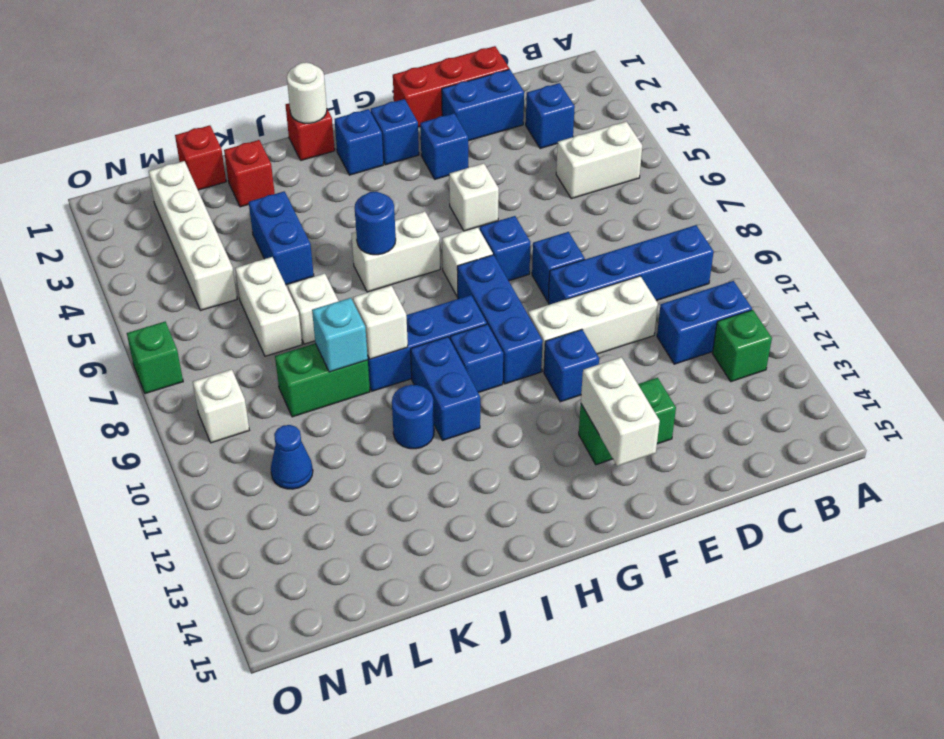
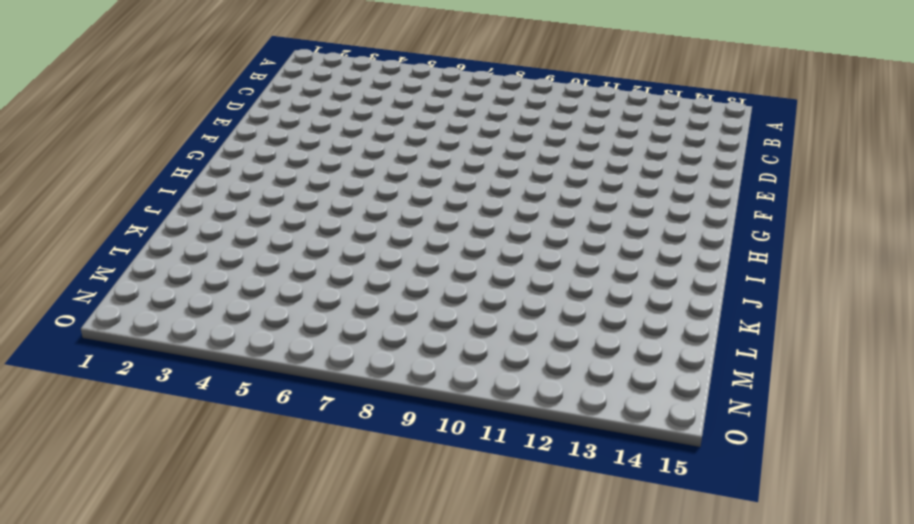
none -> white 1x2 brick [556,122,642,199]
none -> blue 1x4 brick [548,225,714,305]
none -> blue 1x2 brick [657,281,752,364]
none -> green 1x1 brick [712,310,772,382]

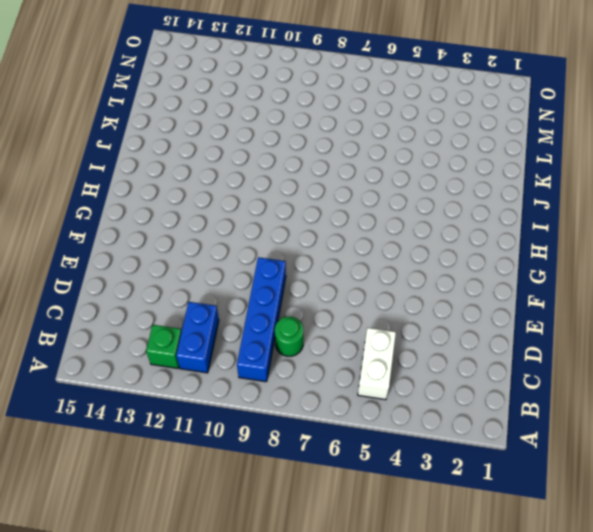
green 1x1 round brick [275,317,303,356] -> none
none -> blue 1x1 brick [526,83,575,149]
none -> red 1x3 brick [393,46,509,127]
none -> blue 1x2 brick [442,69,524,141]
none -> white 1x3 brick [528,276,658,372]

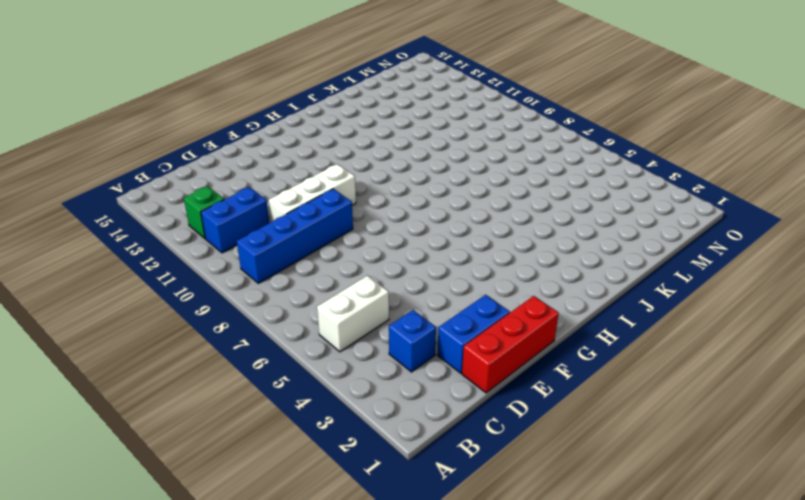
none -> blue 1x1 brick [532,232,585,301]
none -> green 1x2 brick [579,378,676,465]
none -> blue 1x1 brick [420,113,468,179]
none -> white 1x1 brick [449,163,499,231]

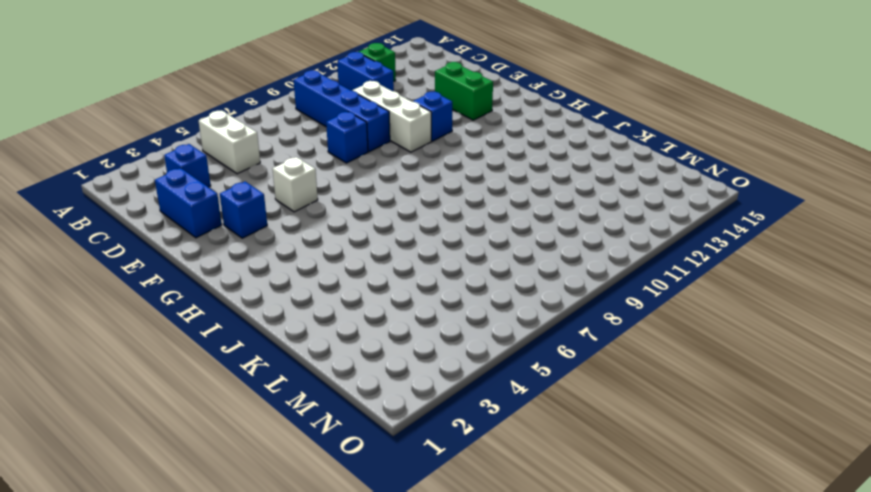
none -> red 1x3 brick [393,46,509,127]
none -> blue 1x1 brick [479,216,530,281]
none -> blue 1x1 brick [371,99,419,165]
none -> white 1x1 brick [442,227,493,297]

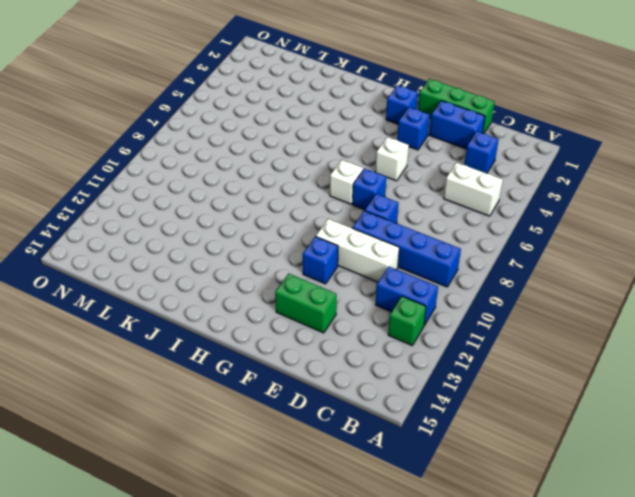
green 1x3 brick [418,79,495,133] -> red 1x3 brick [393,46,509,127]
none -> blue 1x3 brick [457,255,543,384]
none -> blue 1x1 brick [335,109,383,175]
none -> white 1x2 brick [352,211,440,292]
none -> blue 1x3 brick [367,295,487,391]

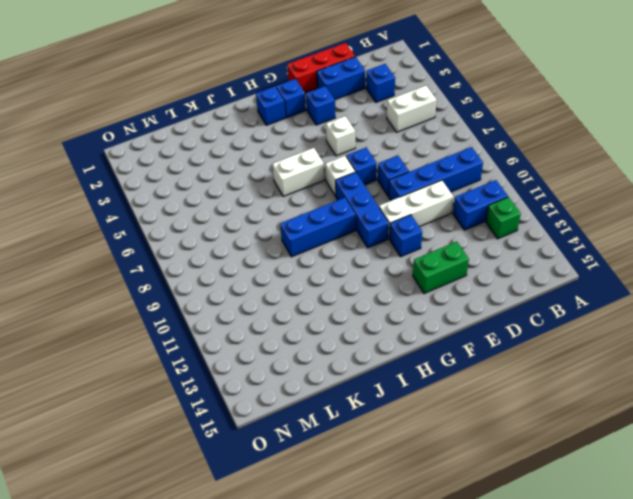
none -> blue 1x1 brick [450,324,503,393]
none -> red 1x1 brick [286,104,335,160]
none -> blue 1x2 brick [411,337,480,441]
none -> blue 1x1 round brick [392,385,434,449]

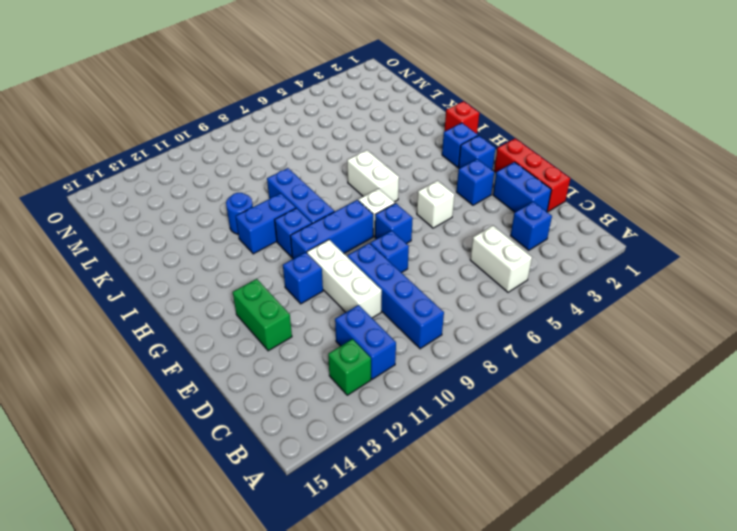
none -> red 1x1 brick [224,140,275,207]
none -> blue 1x2 brick [249,191,314,285]
none -> white 1x1 brick [288,273,338,344]
none -> green 1x2 brick [275,343,370,417]

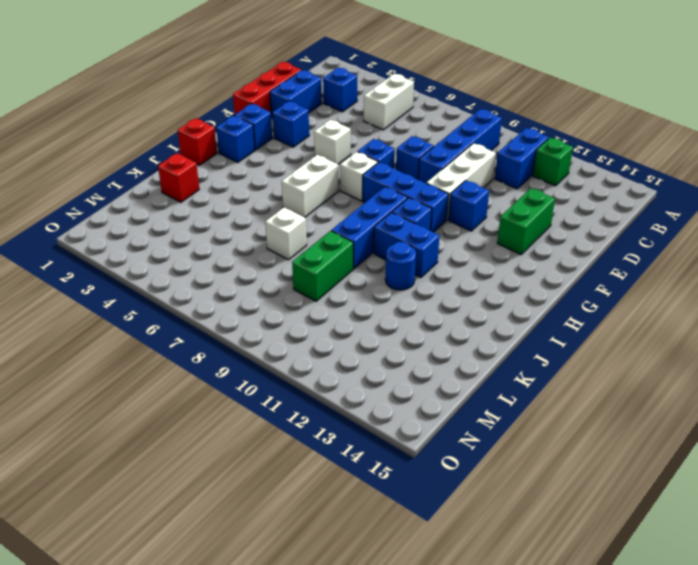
none -> blue 1x2 brick [249,191,314,285]
none -> red 1x1 brick [175,125,226,190]
none -> white 1x2 brick [235,257,302,356]
none -> white 1x4 brick [149,161,237,311]

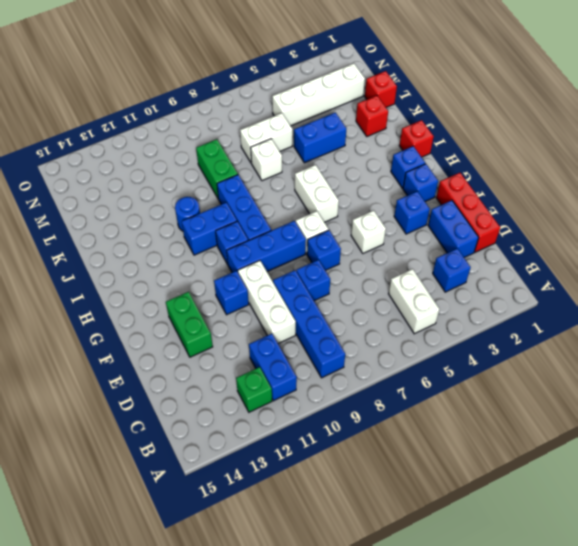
none -> blue 1x1 cone [271,425,313,489]
none -> white 1x1 brick [193,369,249,443]
none -> green 1x1 brick [127,322,183,394]
none -> white 1x2 brick [581,357,660,466]

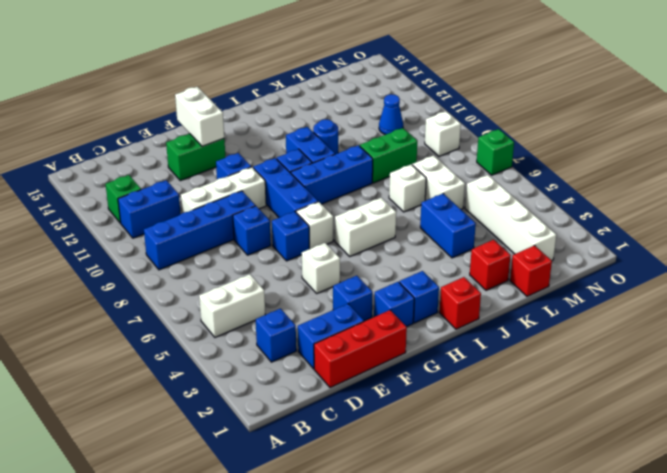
none -> white 1x1 round brick [287,62,327,123]
none -> blue 1x1 round brick [355,192,396,255]
none -> white 1x1 brick [353,286,408,359]
none -> cyan 1x1 brick [312,298,368,372]

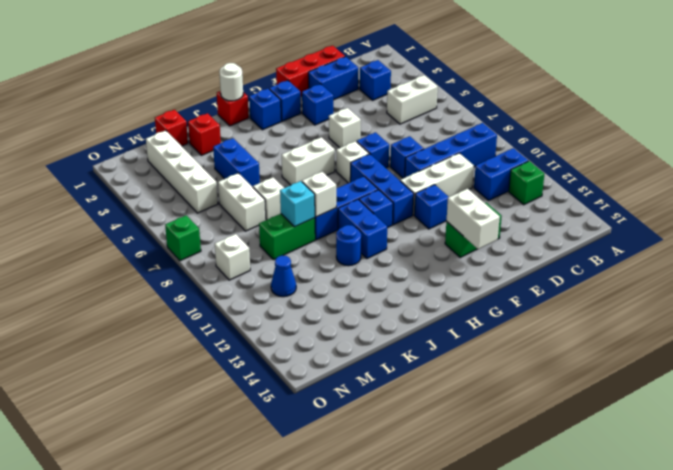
none -> blue 1x1 round brick [355,192,396,255]

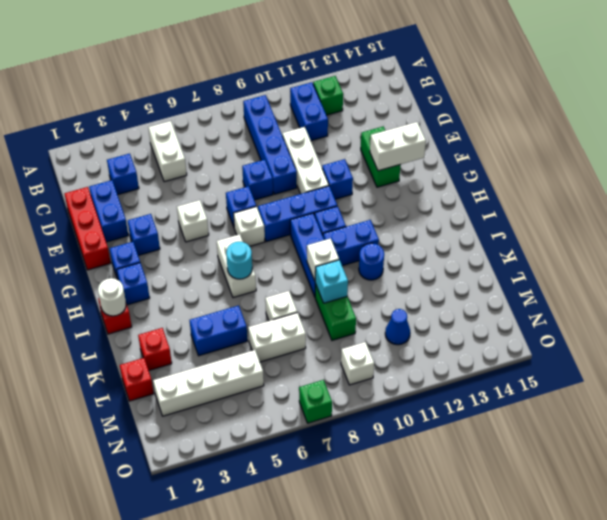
cyan 1x1 round brick [226,242,252,279] -> blue 1x1 round brick [355,192,396,255]

